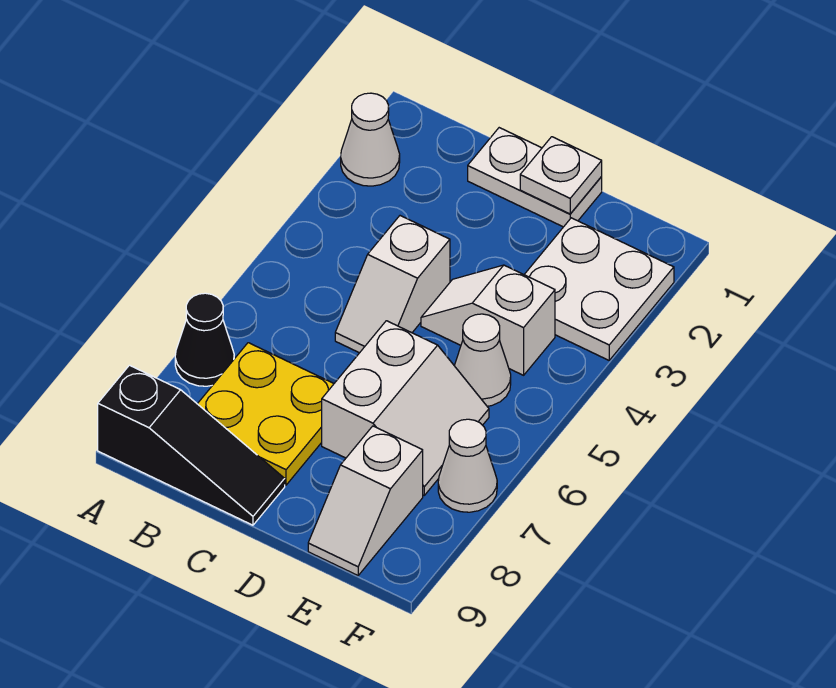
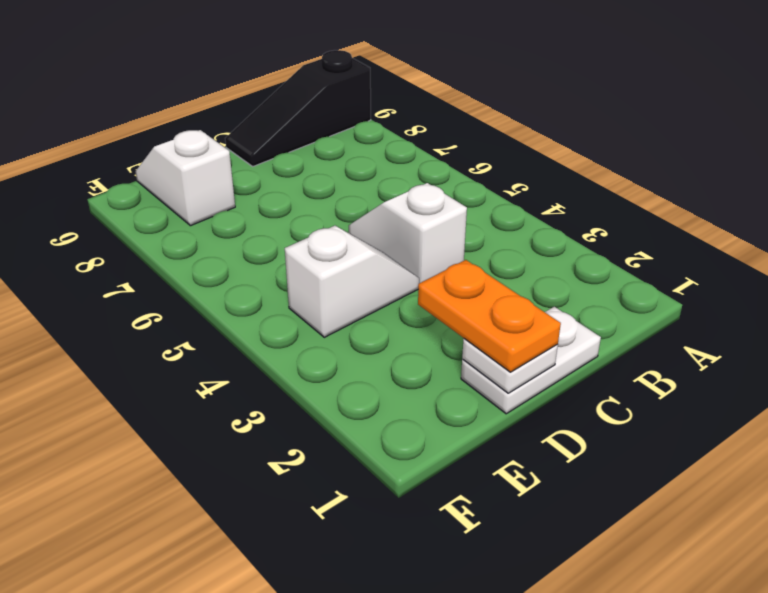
orange 1x2 plate [418,260,561,372] -> none
none -> white 1x1 cone [341,93,400,186]
none -> black 1x1 cone [175,293,234,386]
none -> yellow 2x2 plate [198,343,334,485]

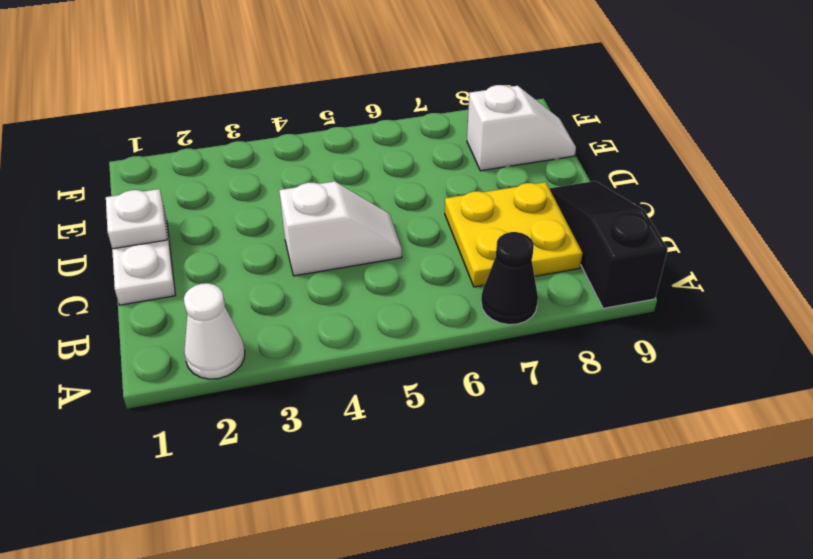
none -> white 1x2 slope [421,265,555,375]
none -> white 2x2 slope [322,321,489,495]
none -> white 2x2 plate [524,218,674,360]

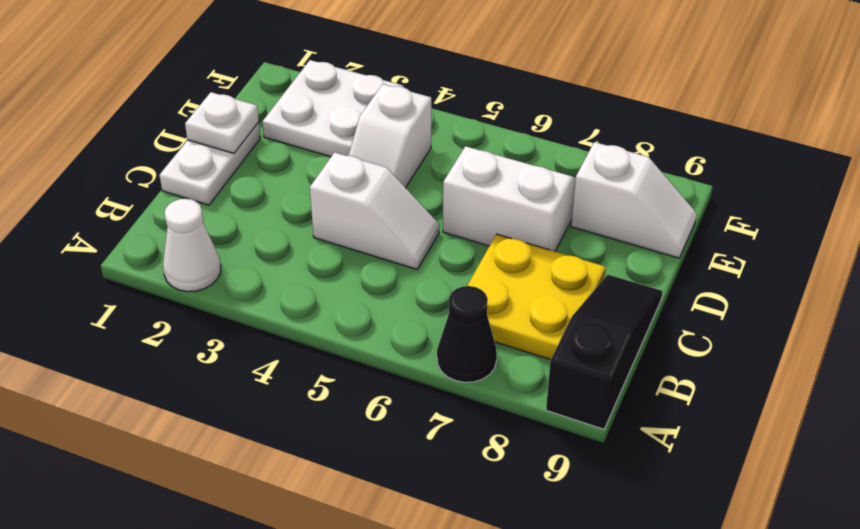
none -> white 1x1 cone [454,314,511,406]
none -> white 1x1 cone [438,419,497,512]

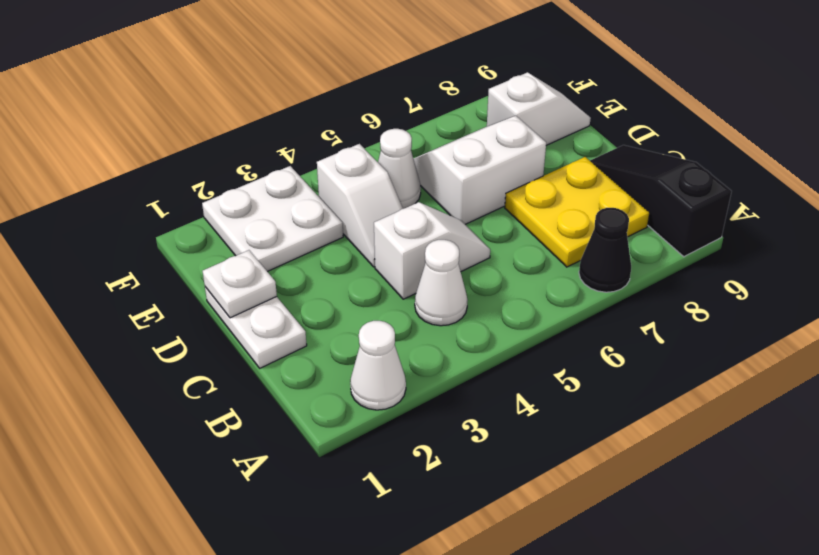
white 1x1 cone [415,240,468,326] -> white 1x1 cone moved to [438,419,497,512]

